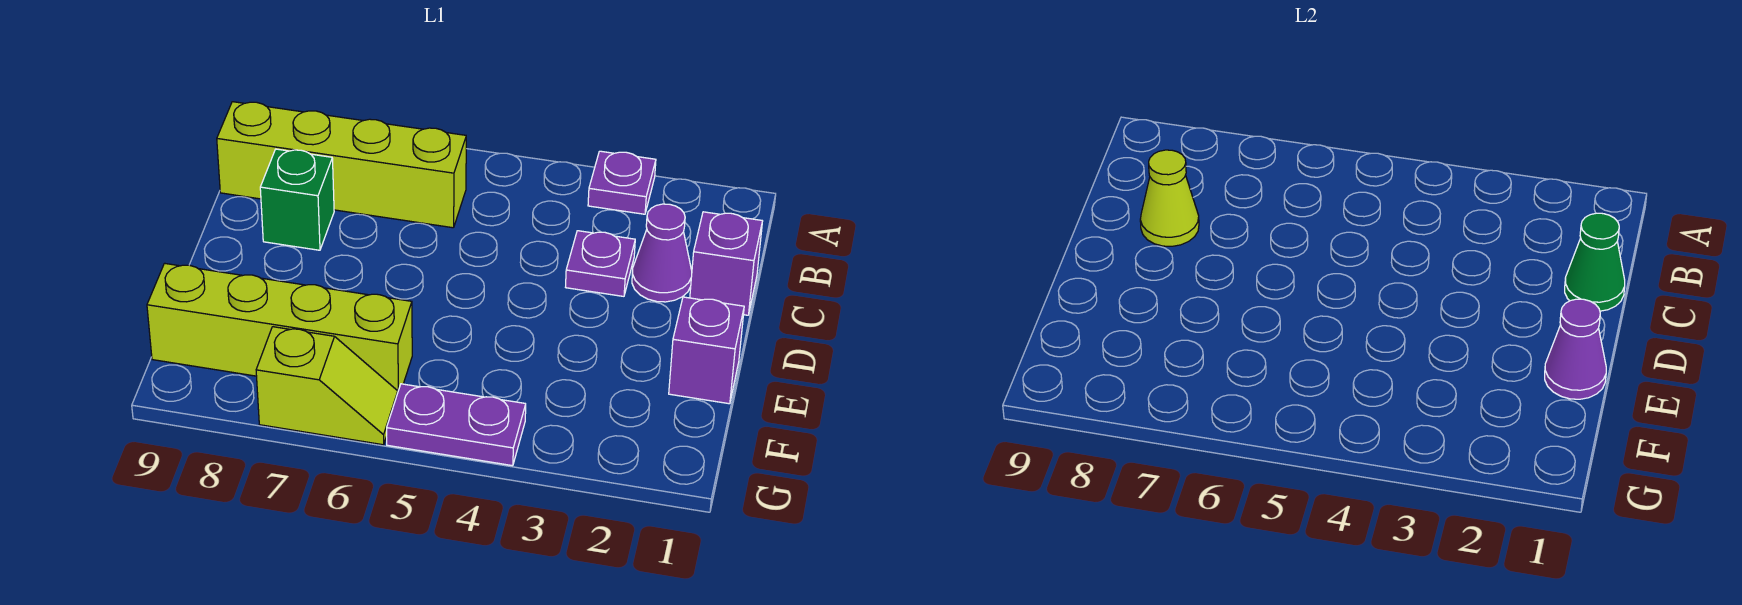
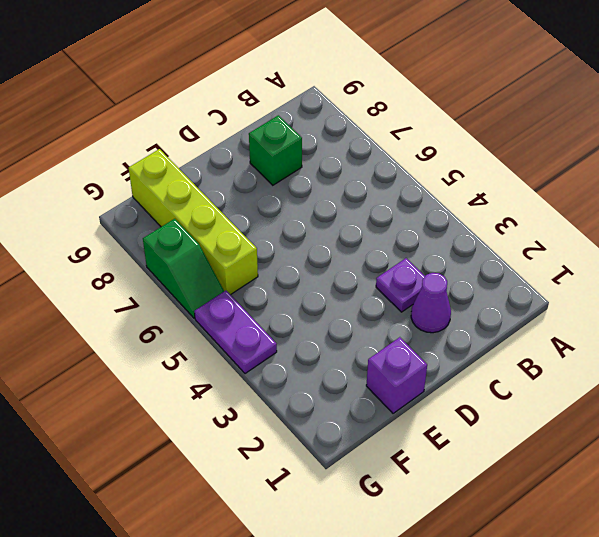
green 1x2 slope [143,219,224,318] -> lime 1x2 slope [256,327,398,445]
none -> purple 1x1 plate [588,151,656,214]
none -> lime 1x4 brick [217,102,466,228]
none -> purple 1x1 brick [690,212,762,315]

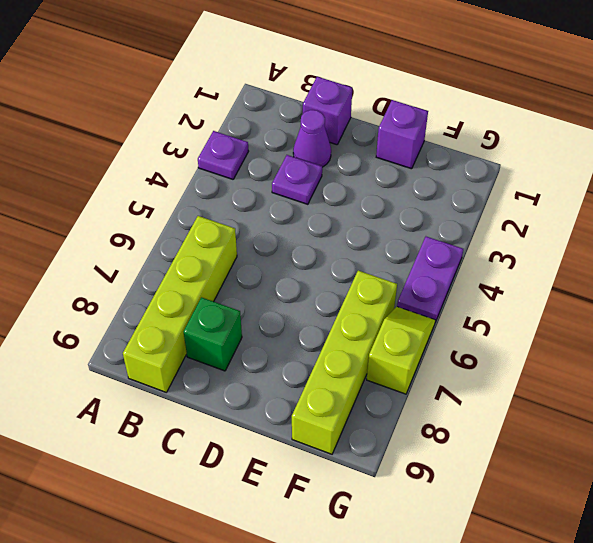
none -> green 1x1 cone [1565,213,1625,311]
none -> lime 1x1 cone [1140,150,1199,246]
none -> purple 1x1 cone [1545,299,1606,399]

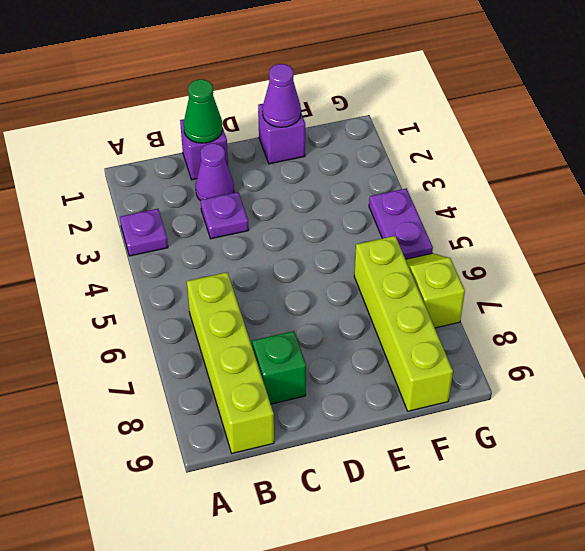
none -> lime 1x1 cone [1140,150,1199,246]

